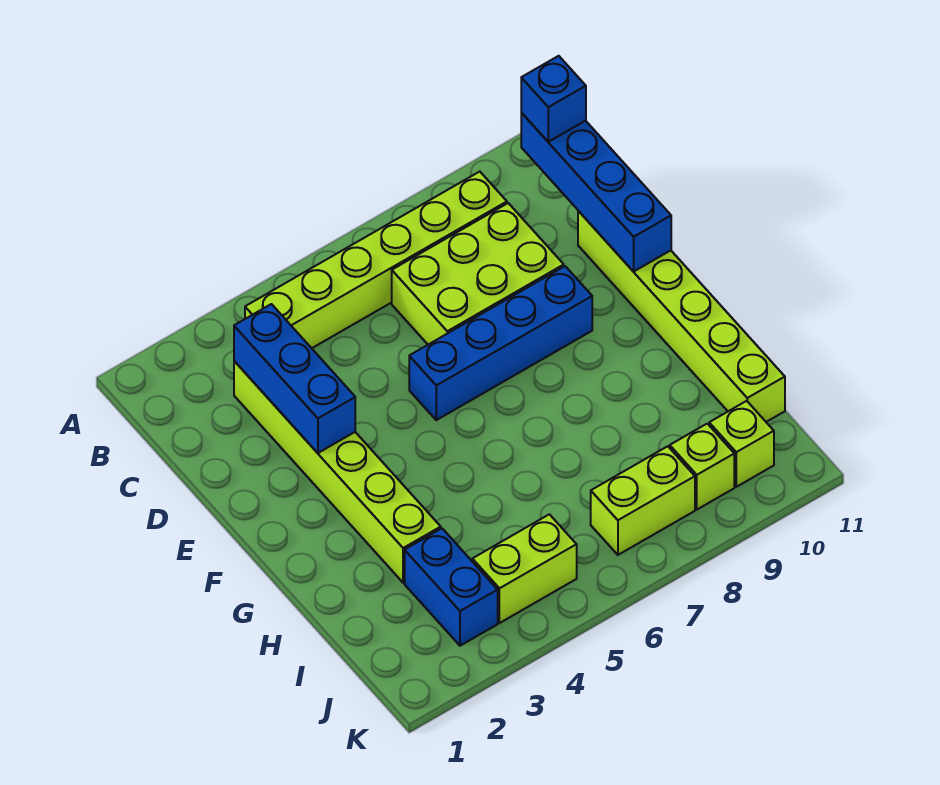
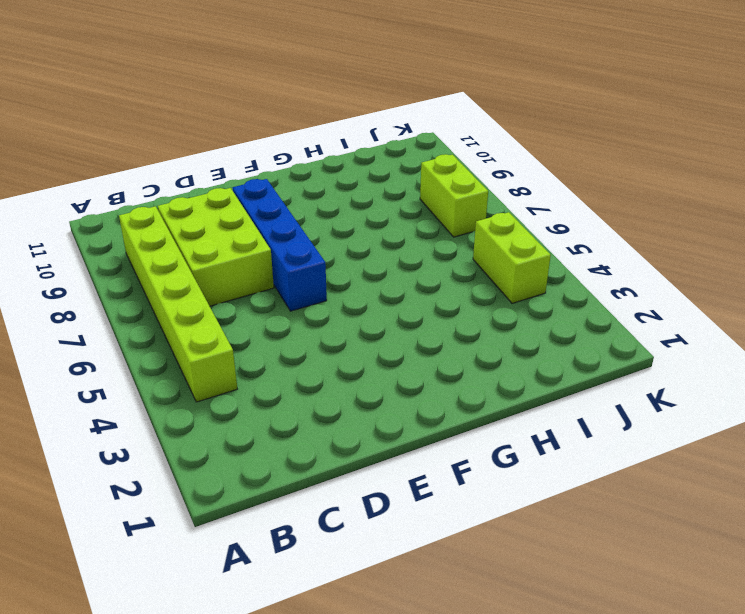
none -> lime 1x6 brick [234,361,441,583]
none -> lime 1x6 brick [578,211,785,422]
none -> blue 1x2 brick [405,528,498,646]

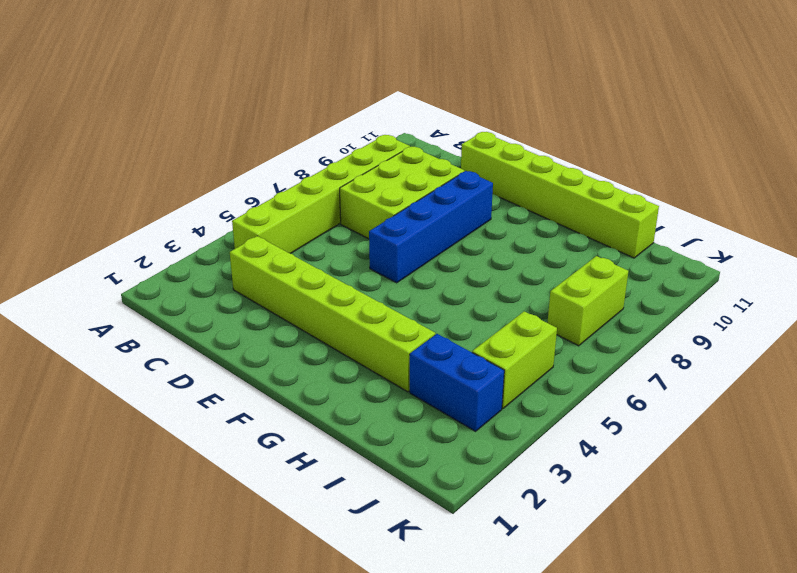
none -> lime 1x1 brick [670,424,734,509]
none -> lime 1x1 brick [709,401,774,487]
none -> blue 1x4 brick [521,113,671,272]

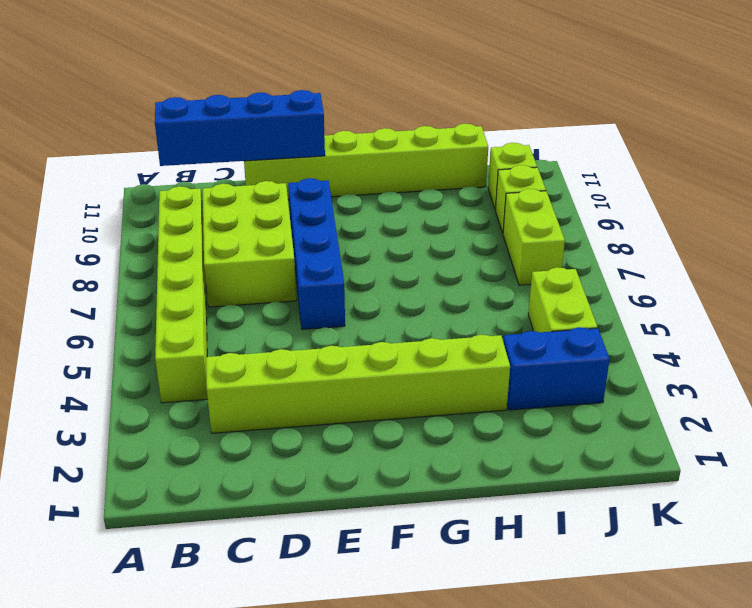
none -> blue 1x3 brick [234,304,355,453]
none -> blue 1x1 brick [521,56,586,142]

